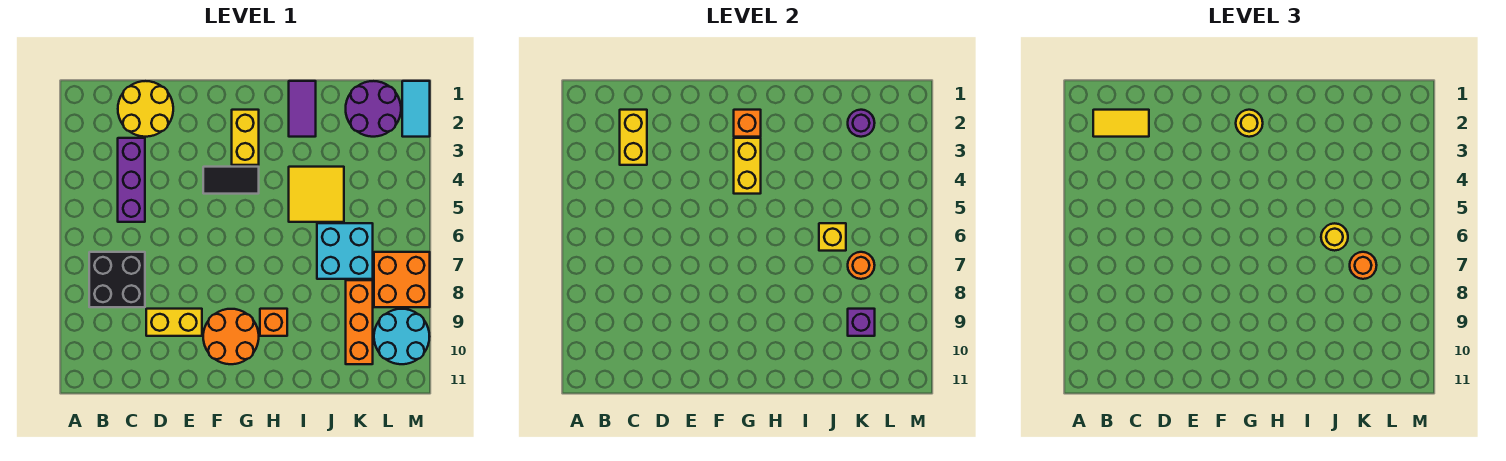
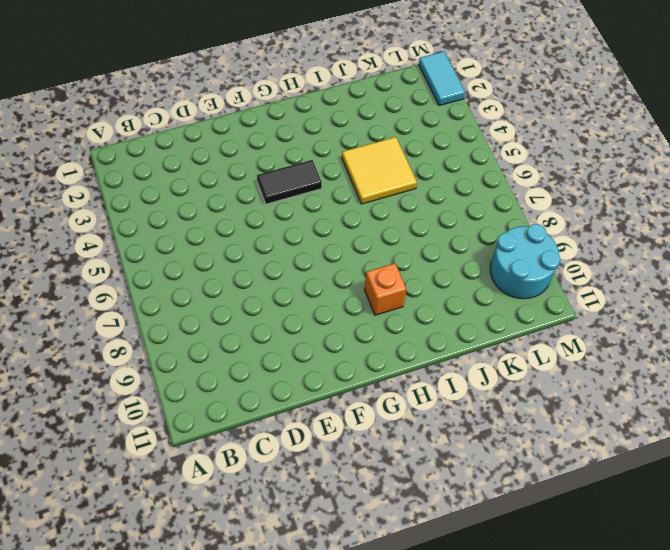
none -> black 2x2 brick [89,252,145,307]
none -> yellow 2x2 round brick [118,81,173,137]
none -> purple 1x3 brick [118,138,145,222]

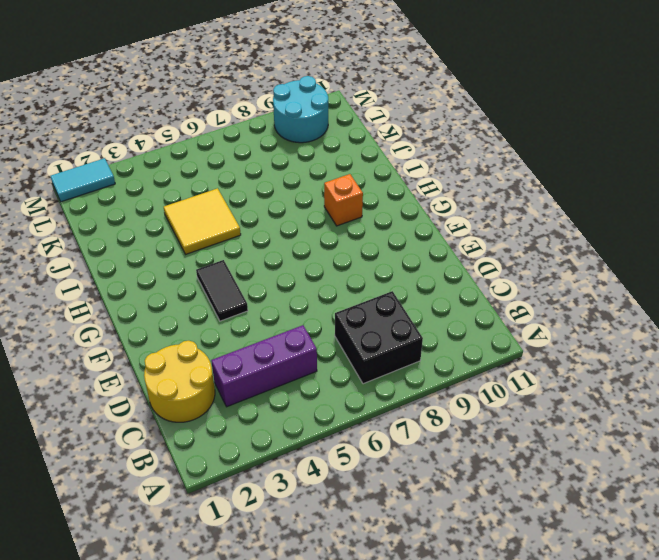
none -> yellow 1x2 brick [146,309,202,336]
none -> orange 2x2 round brick [203,309,259,364]
none -> yellow 1x2 brick [232,110,259,165]

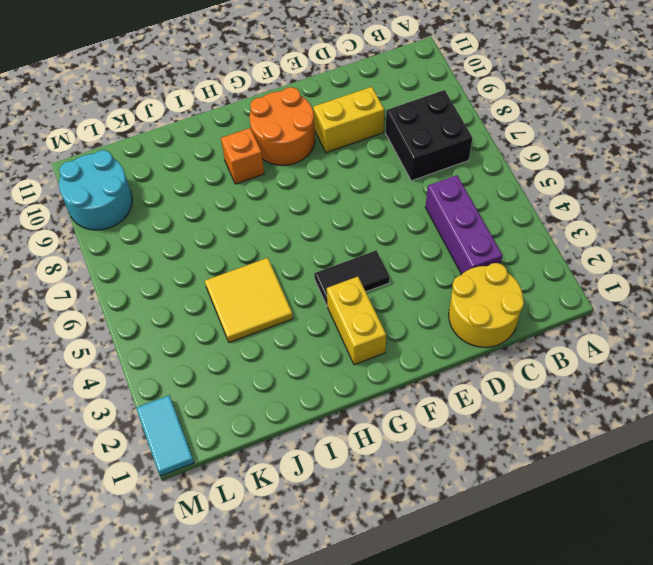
none -> purple 1x2 tile [289,81,316,137]
none -> cyan 2x2 brick [317,223,373,279]
none -> purple 2x2 round brick [346,81,401,137]

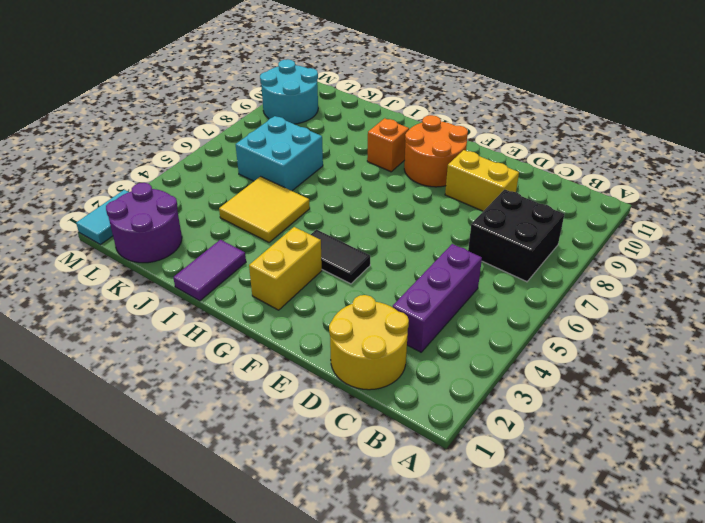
none -> orange 1x3 brick [346,280,373,364]
none -> orange 2x2 brick [374,252,430,307]
none -> yellow 1x2 brick [620,110,647,165]

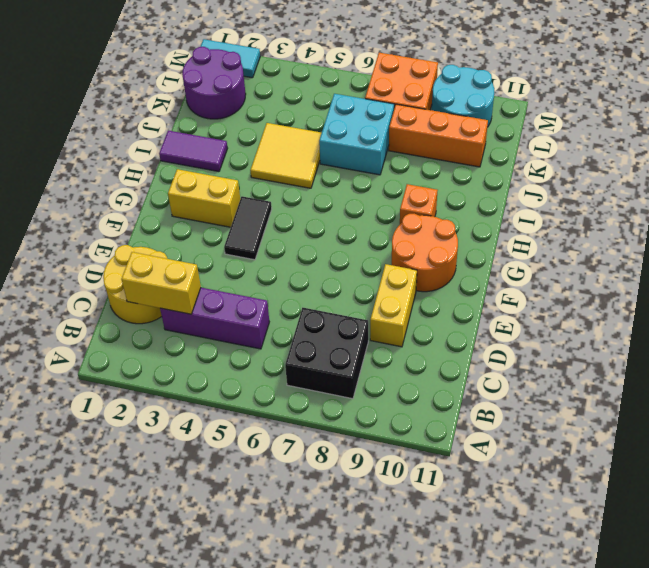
none -> orange 1x1 brick [734,110,761,137]
none -> yellow 1x2 brick [734,138,761,194]
none -> yellow 1x1 brick [819,223,846,251]

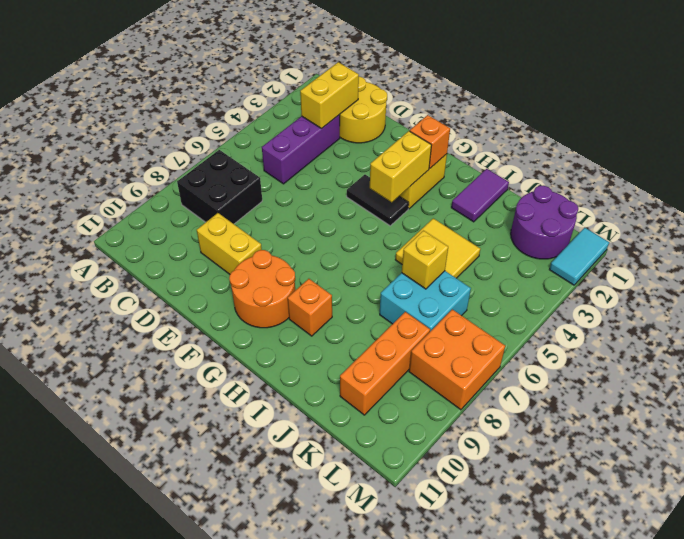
none -> cyan 2x2 round brick [374,309,430,364]
none -> purple 1x1 round brick [848,110,875,137]
none -> orange 1x1 round brick [848,252,875,279]

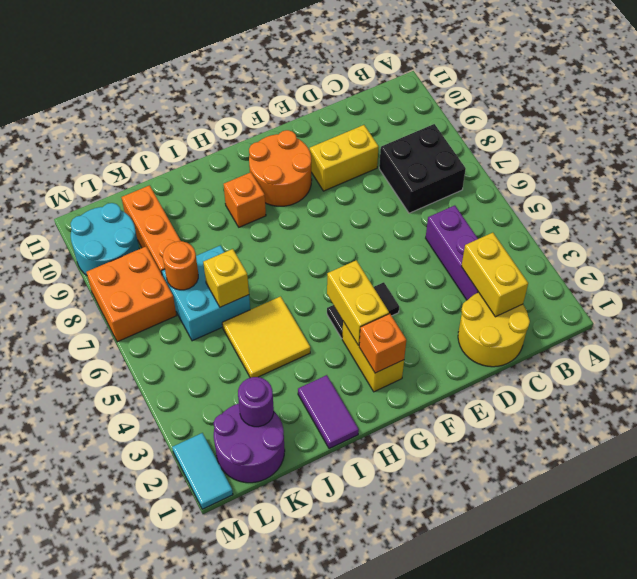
none -> purple 1x1 brick [848,309,875,336]
none -> yellow 1x2 tile [1093,110,1149,137]
none -> yellow 1x1 round brick [1236,110,1263,137]

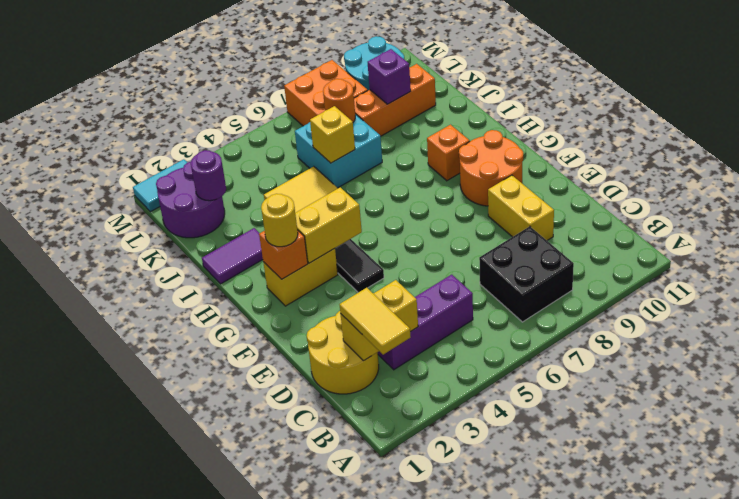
none -> yellow 1x1 round brick [1321,223,1348,251]
none -> orange 1x1 round brick [1350,252,1377,279]

